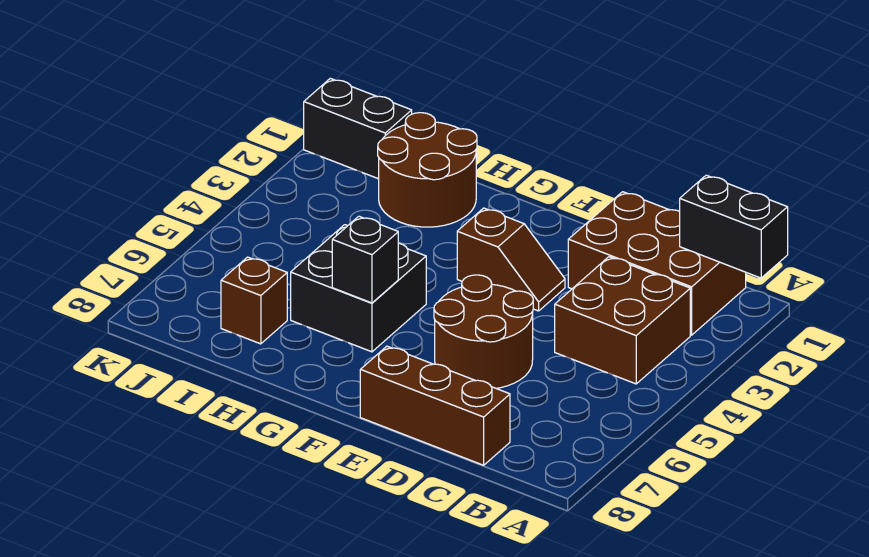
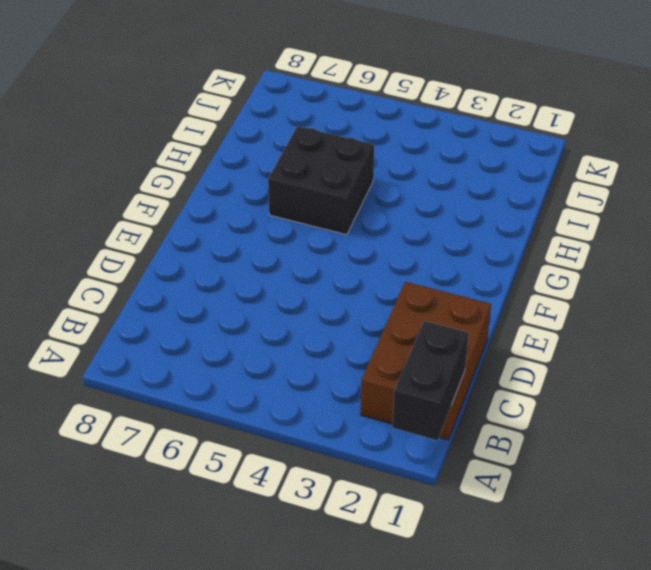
none -> brown 2x2 brick [555,257,690,384]
none -> brown 1x3 brick [360,346,510,465]

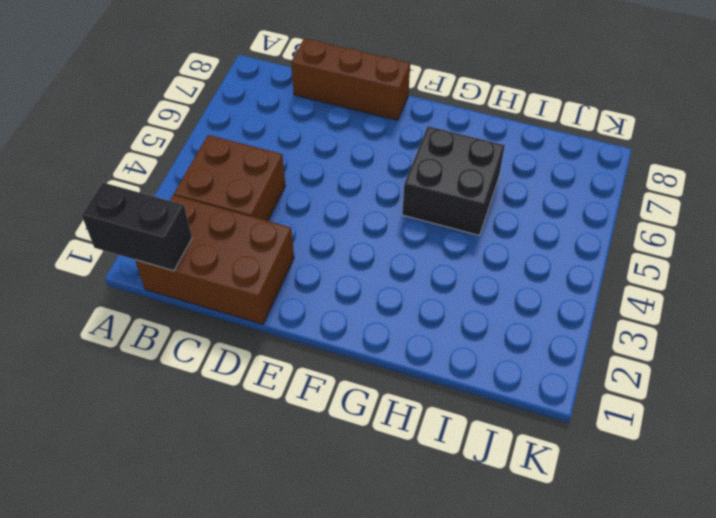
none -> brown 2x2 round brick [434,275,533,388]
none -> brown 1x2 slope [457,208,565,311]

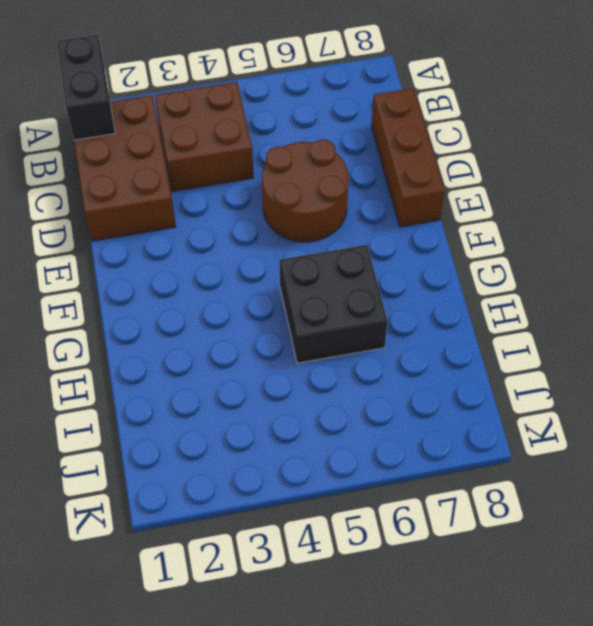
none -> brown 1x2 slope [457,208,565,311]
none -> brown 2x2 round brick [378,113,477,227]

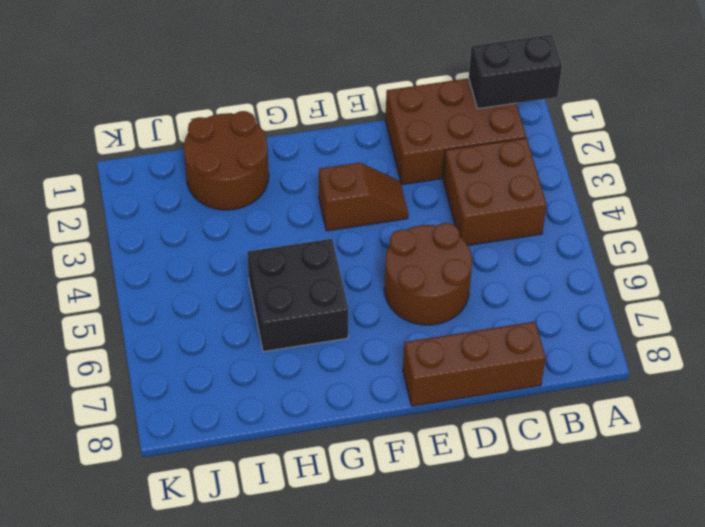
none -> brown 1x1 brick [221,257,287,344]
none -> black 1x2 brick [304,78,412,179]

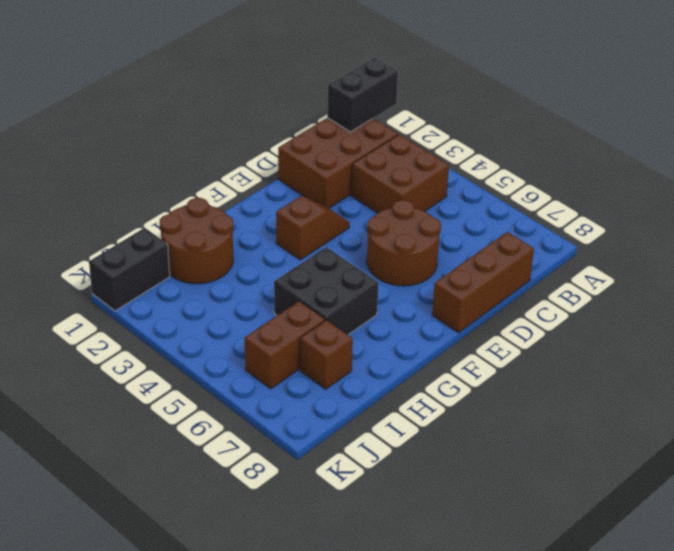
brown 1x2 brick [245,301,325,389] -> none
none -> black 1x1 brick [332,216,398,303]

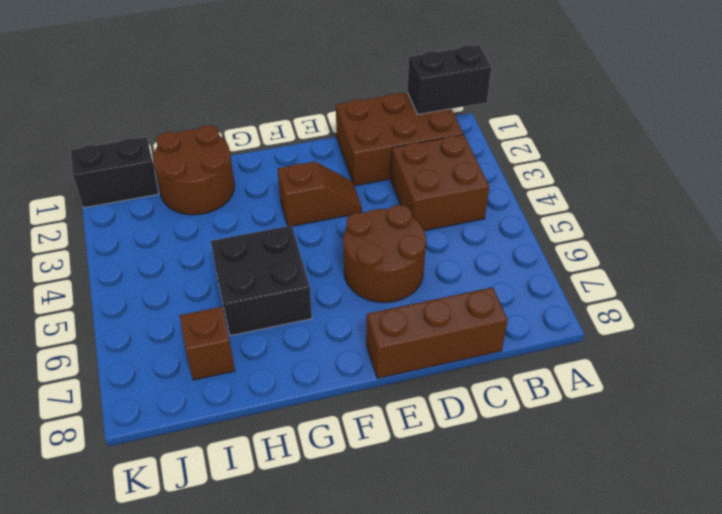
none -> black 1x1 brick [332,216,398,303]

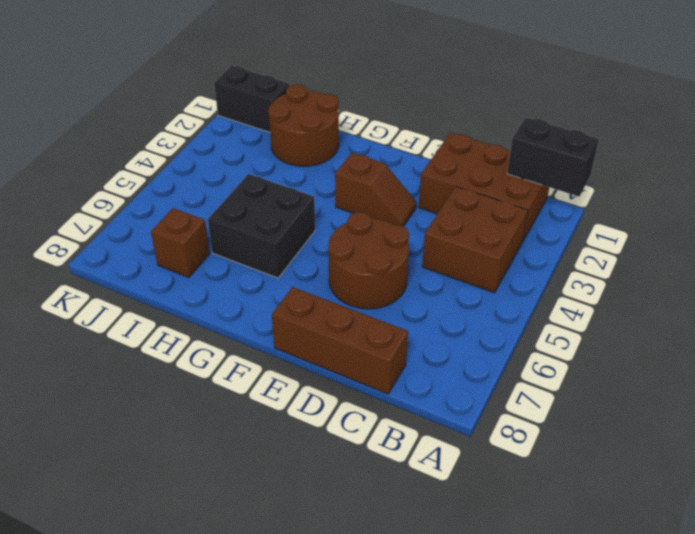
none -> black 1x1 brick [332,216,398,303]

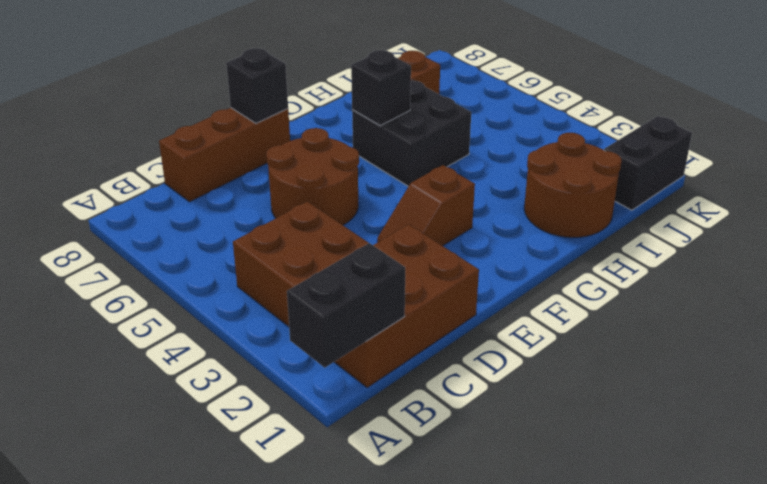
black 1x1 brick [226,48,288,123] -> none

